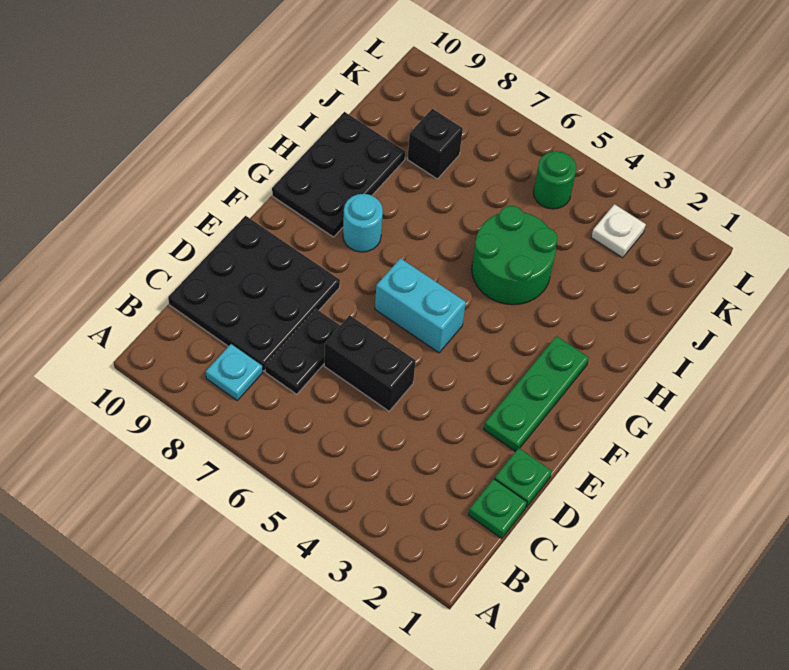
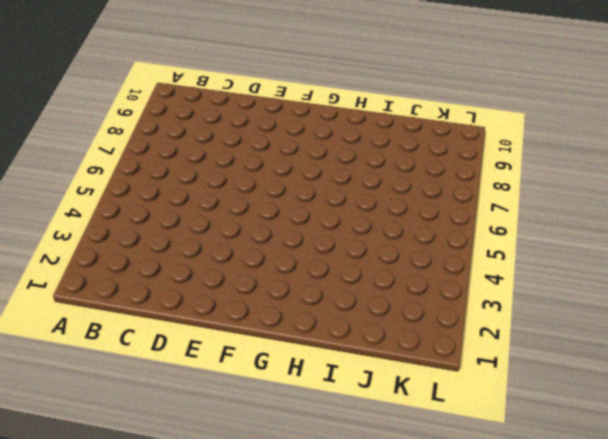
none -> cyan 1x1 plate [206,344,263,400]
none -> green 1x1 plate [468,479,527,539]
none -> black 1x2 plate [265,309,340,394]

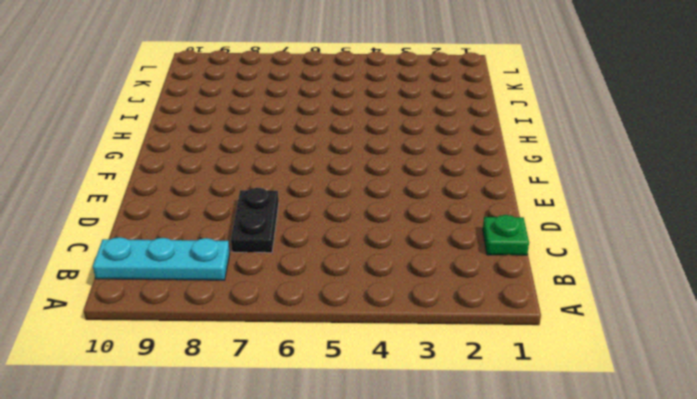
cyan 1x3 plate [93,237,230,280] -> cyan 1x1 plate [206,344,263,400]
none -> black 3x3 plate [168,216,340,371]
none -> green 1x1 plate [495,448,552,507]
none -> black 1x2 brick [324,315,416,411]

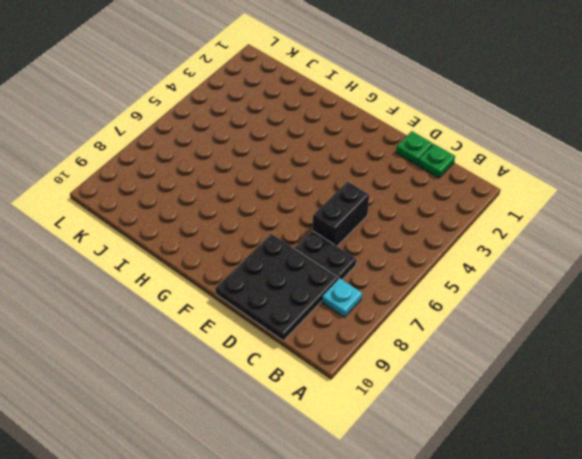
none -> green 1x3 plate [484,336,589,452]
none -> cyan 1x2 brick [375,258,466,353]
none -> cyan 1x1 round brick [343,194,383,252]

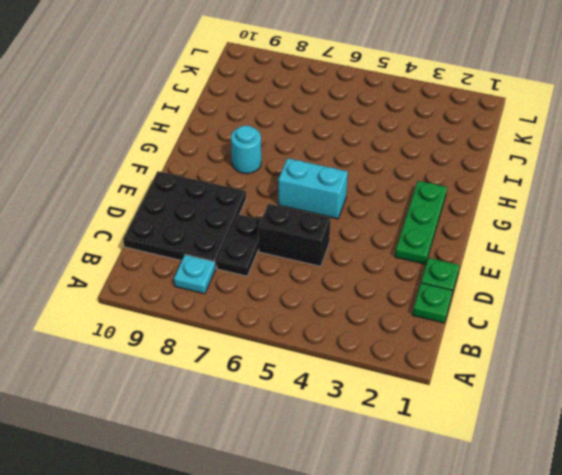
none -> black 2x3 plate [272,112,405,237]
none -> green 2x2 round brick [472,206,558,305]
none -> black 1x1 brick [407,109,463,179]

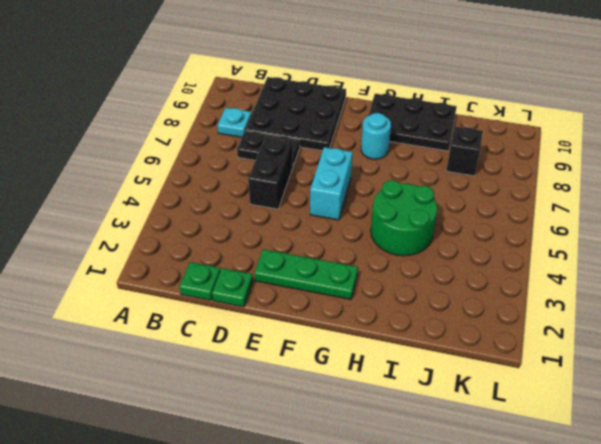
none -> white 1x1 plate [591,204,646,258]
none -> green 1x1 round brick [533,151,576,209]

